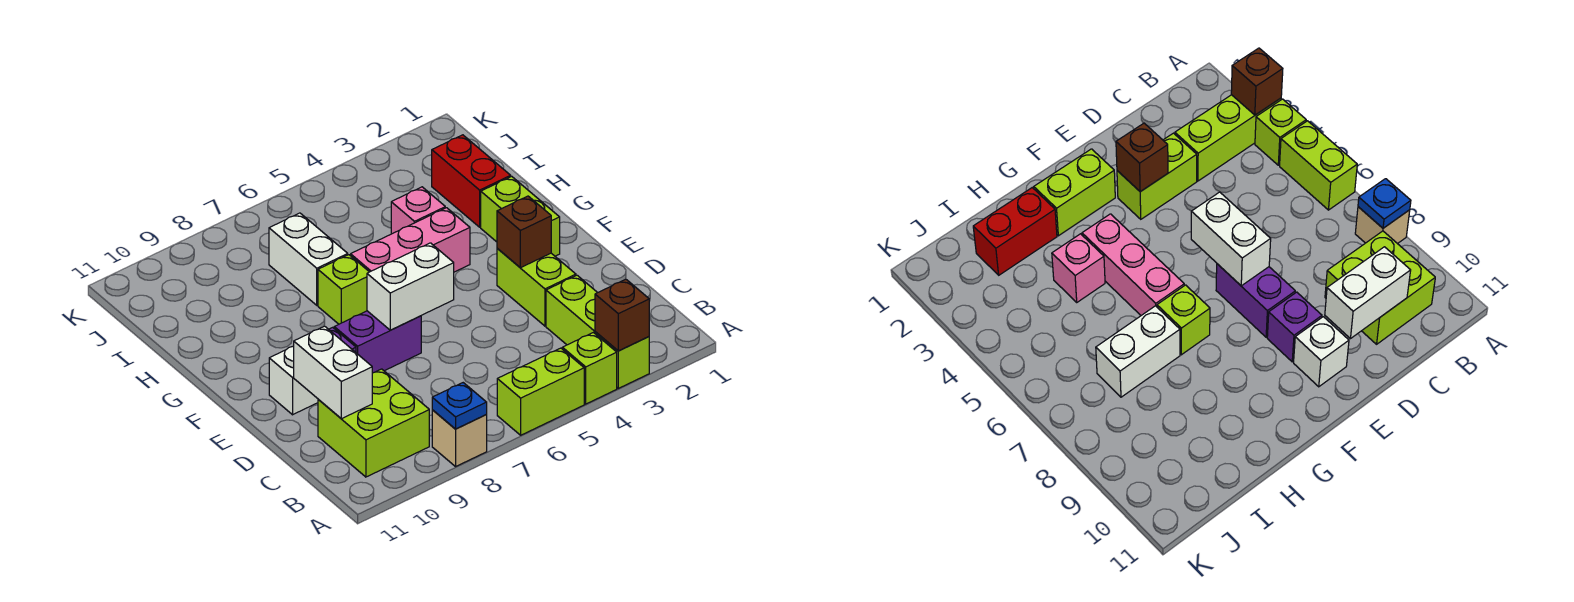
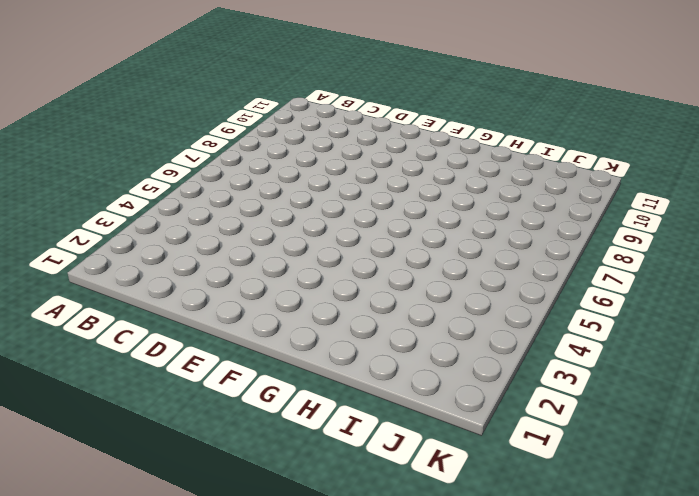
none -> lime 1x3 brick [546,275,649,388]
none -> lime 1x1 brick [562,333,617,404]
none -> lime 1x2 brick [497,348,584,435]

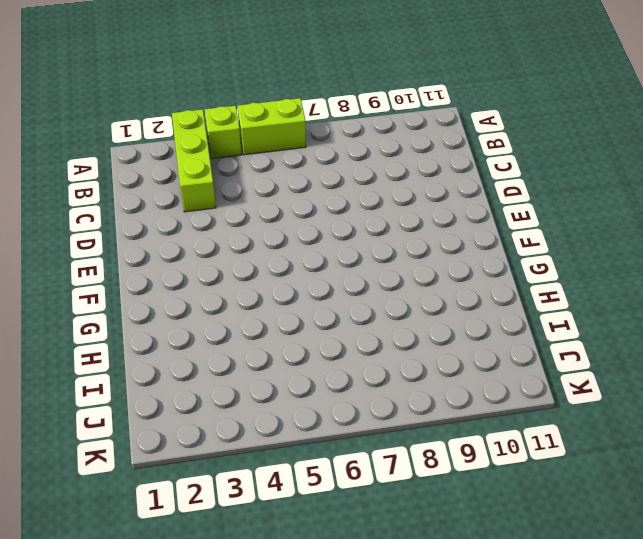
none -> tan 1x1 brick [432,410,487,466]
none -> lime 2x2 brick [318,369,429,477]
none -> lime 1x2 brick [497,249,576,326]

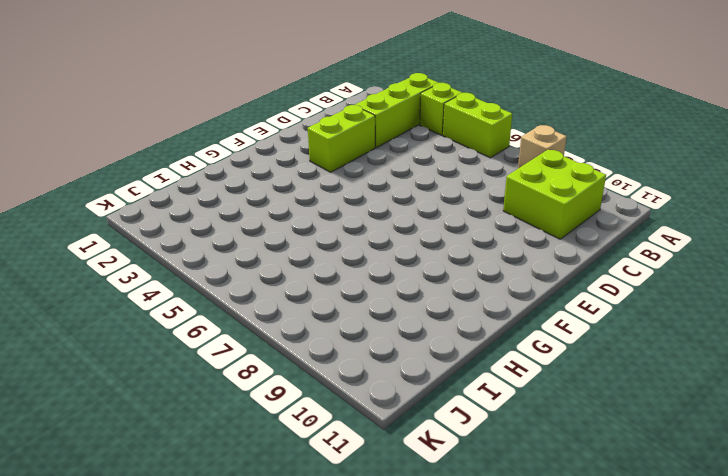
none -> purple 1x2 brick [334,311,421,373]
none -> purple 1x1 brick [1267,292,1322,362]
none -> white 1x1 brick [269,346,318,415]

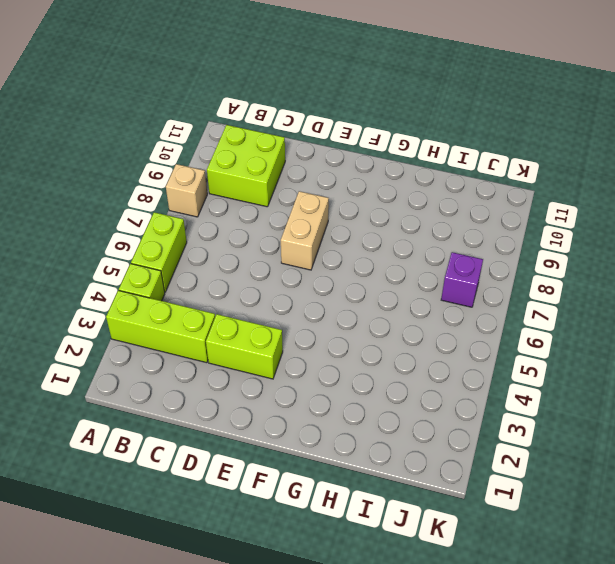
tan 1x2 brick [281,191,329,270] -> purple 1x2 brick [334,311,421,373]
purple 1x1 brick [441,252,483,307] -> purple 1x1 brick moved to [1267,292,1322,362]
none -> white 1x1 brick [269,346,318,415]
none -> lime 1x2 brick [481,176,560,256]
none -> pink 1x3 brick [351,208,470,272]

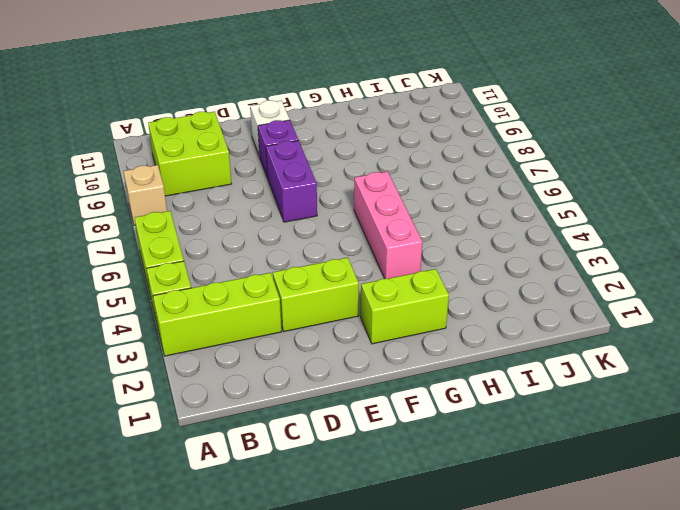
none -> lime 1x1 brick [318,255,369,324]
none -> red 1x2 brick [432,135,511,227]
none -> pink 1x1 brick [391,187,445,234]

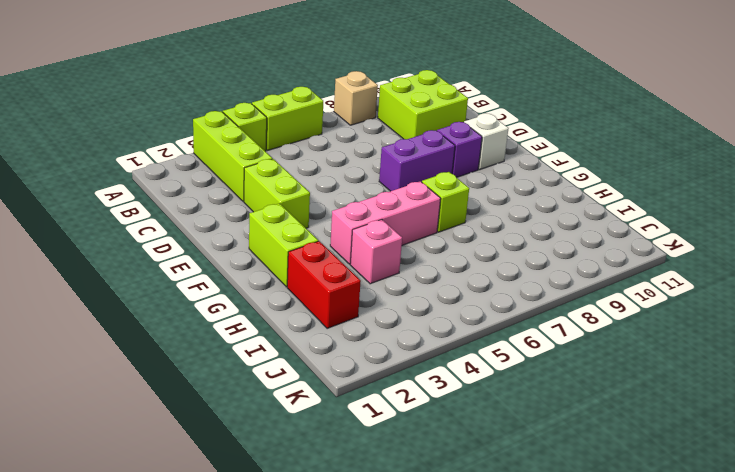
none -> white 1x2 brick [269,213,348,305]
none -> brown 1x1 brick [595,279,649,351]
none -> blue 1x1 plate [432,383,487,429]

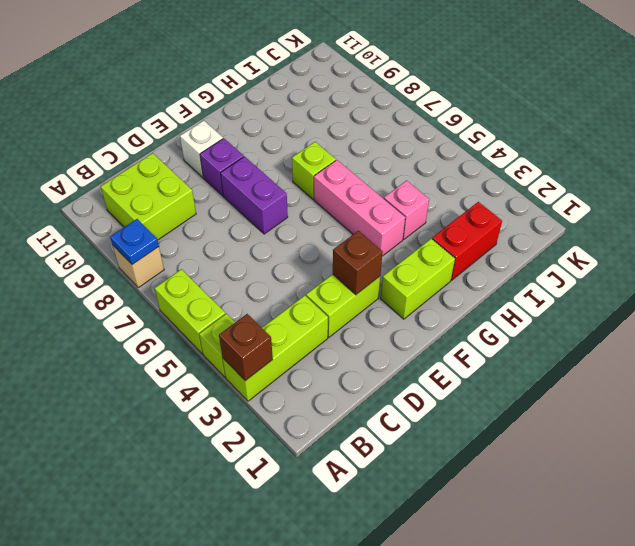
none -> white 1x2 brick [269,213,348,305]
none -> white 1x2 brick [294,326,372,419]
none -> white 1x2 brick [367,243,454,330]

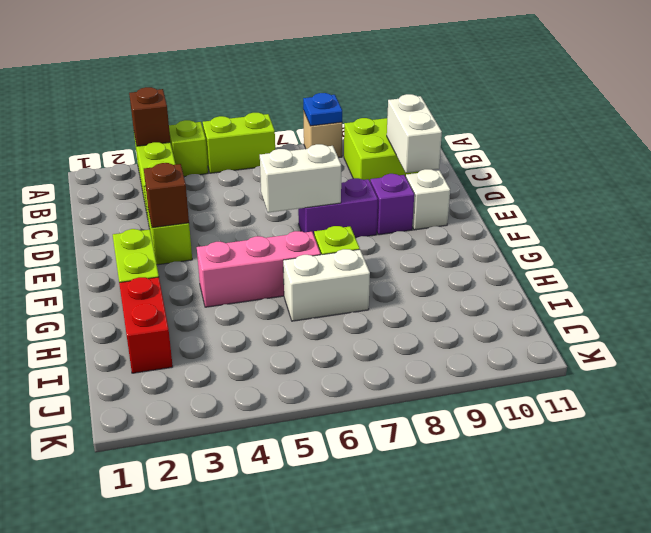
white 1x2 brick [283,249,370,321] -> white 1x2 brick turned to [269,213,348,305]
none -> pink 1x1 brick [391,187,445,234]

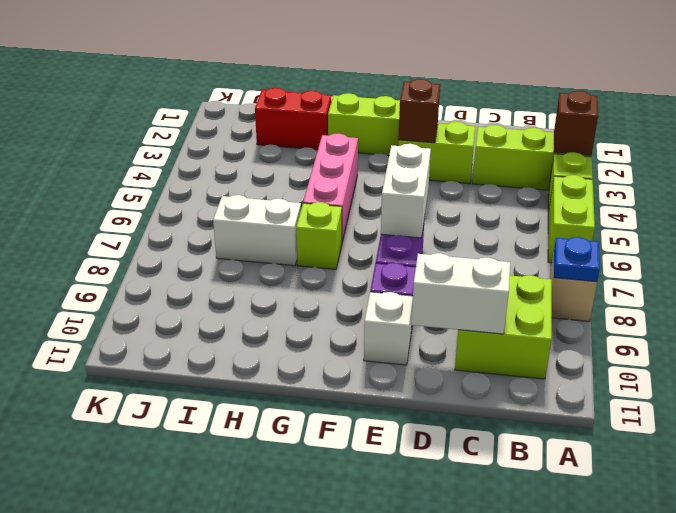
none -> pink 1x1 brick [391,187,445,234]

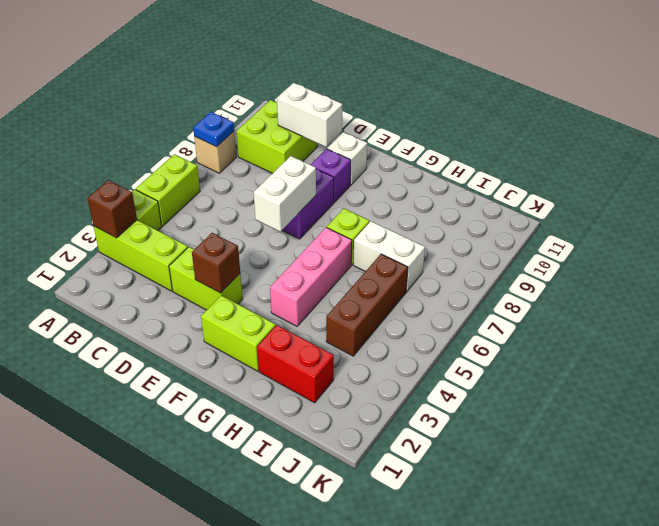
brown 1x3 brick [326,254,408,356] -> none
none -> pink 1x1 brick [391,187,445,234]

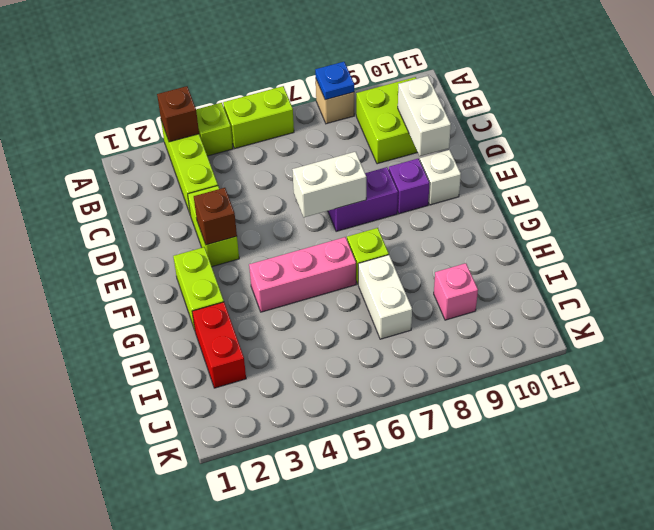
pink 1x1 brick [434,263,478,320] -> pink 1x1 brick moved to [391,187,445,234]

